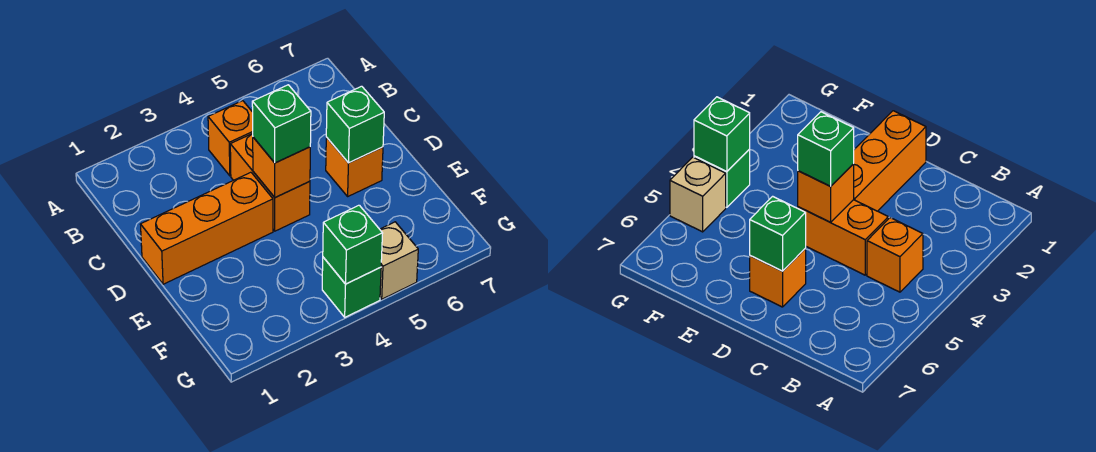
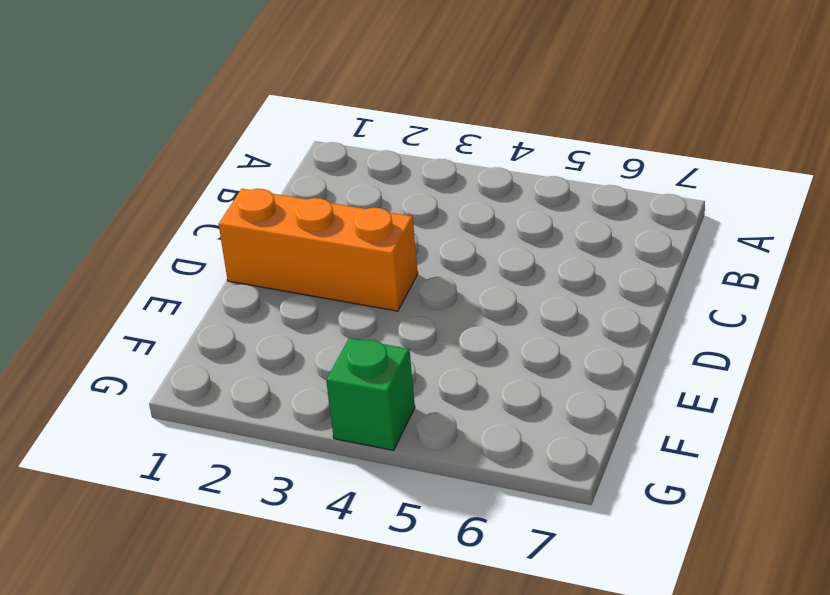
none -> orange 1x1 brick [208,101,253,176]
none -> orange 1x2 brick [230,133,310,231]

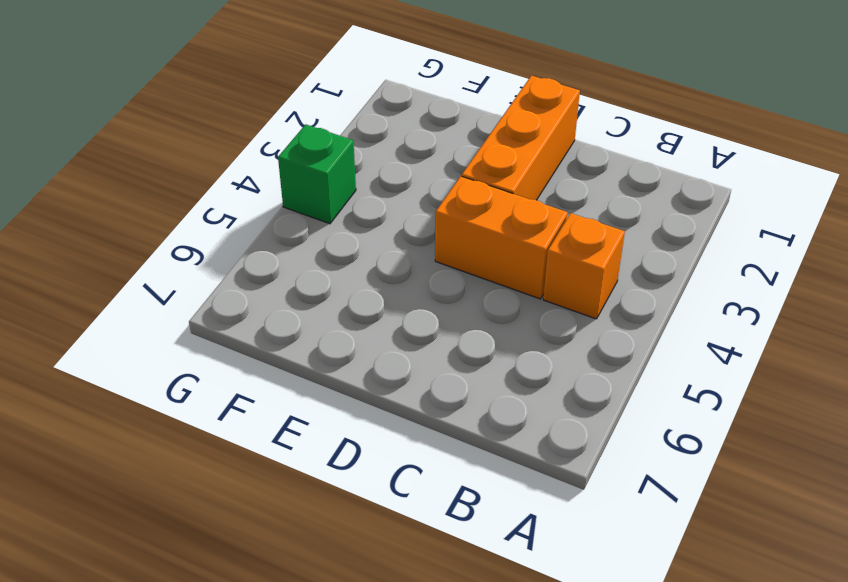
none -> orange 1x1 brick [326,137,383,196]
none -> tan 1x1 brick [380,222,418,299]

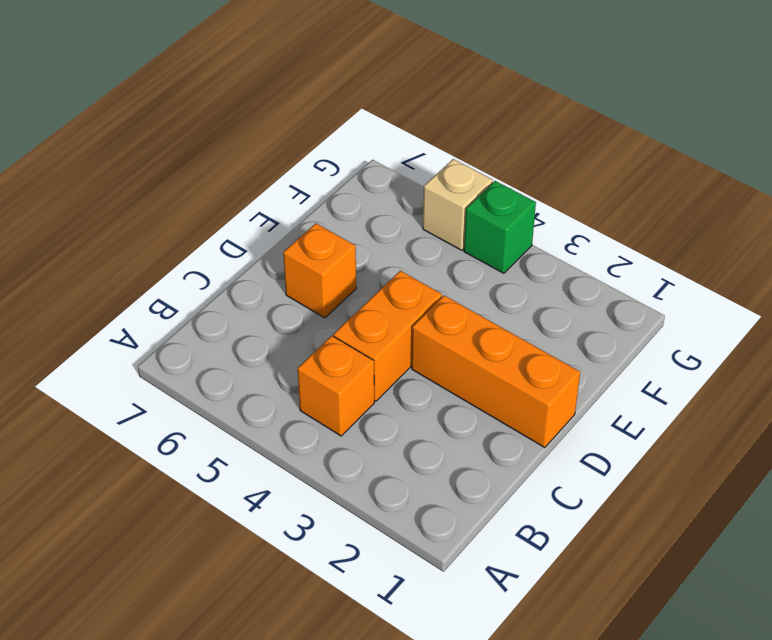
none -> orange 1x1 brick [253,137,310,197]
none -> green 1x1 brick [326,86,384,163]

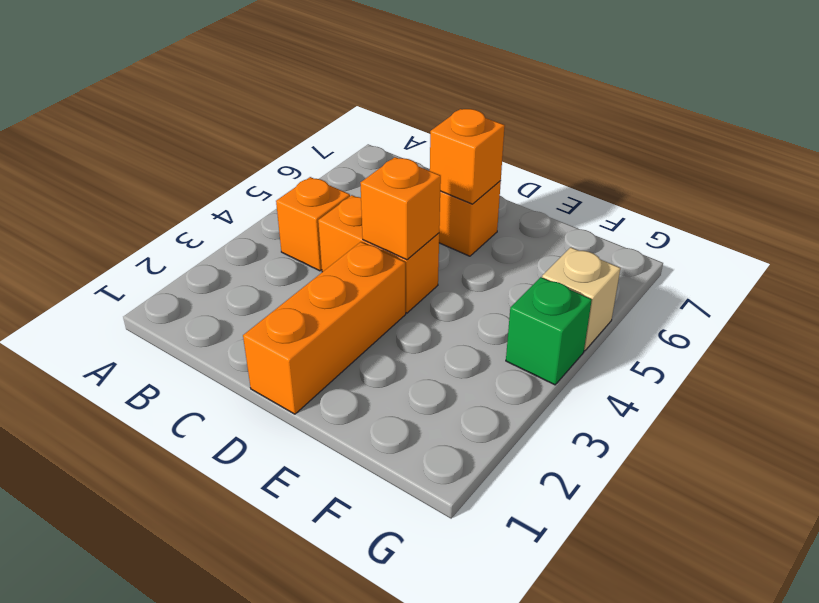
orange 1x1 brick [430,109,505,204] -> green 1x1 brick [326,86,384,163]
none -> green 1x1 brick [323,205,383,284]
none -> green 1x1 brick [252,85,311,163]

